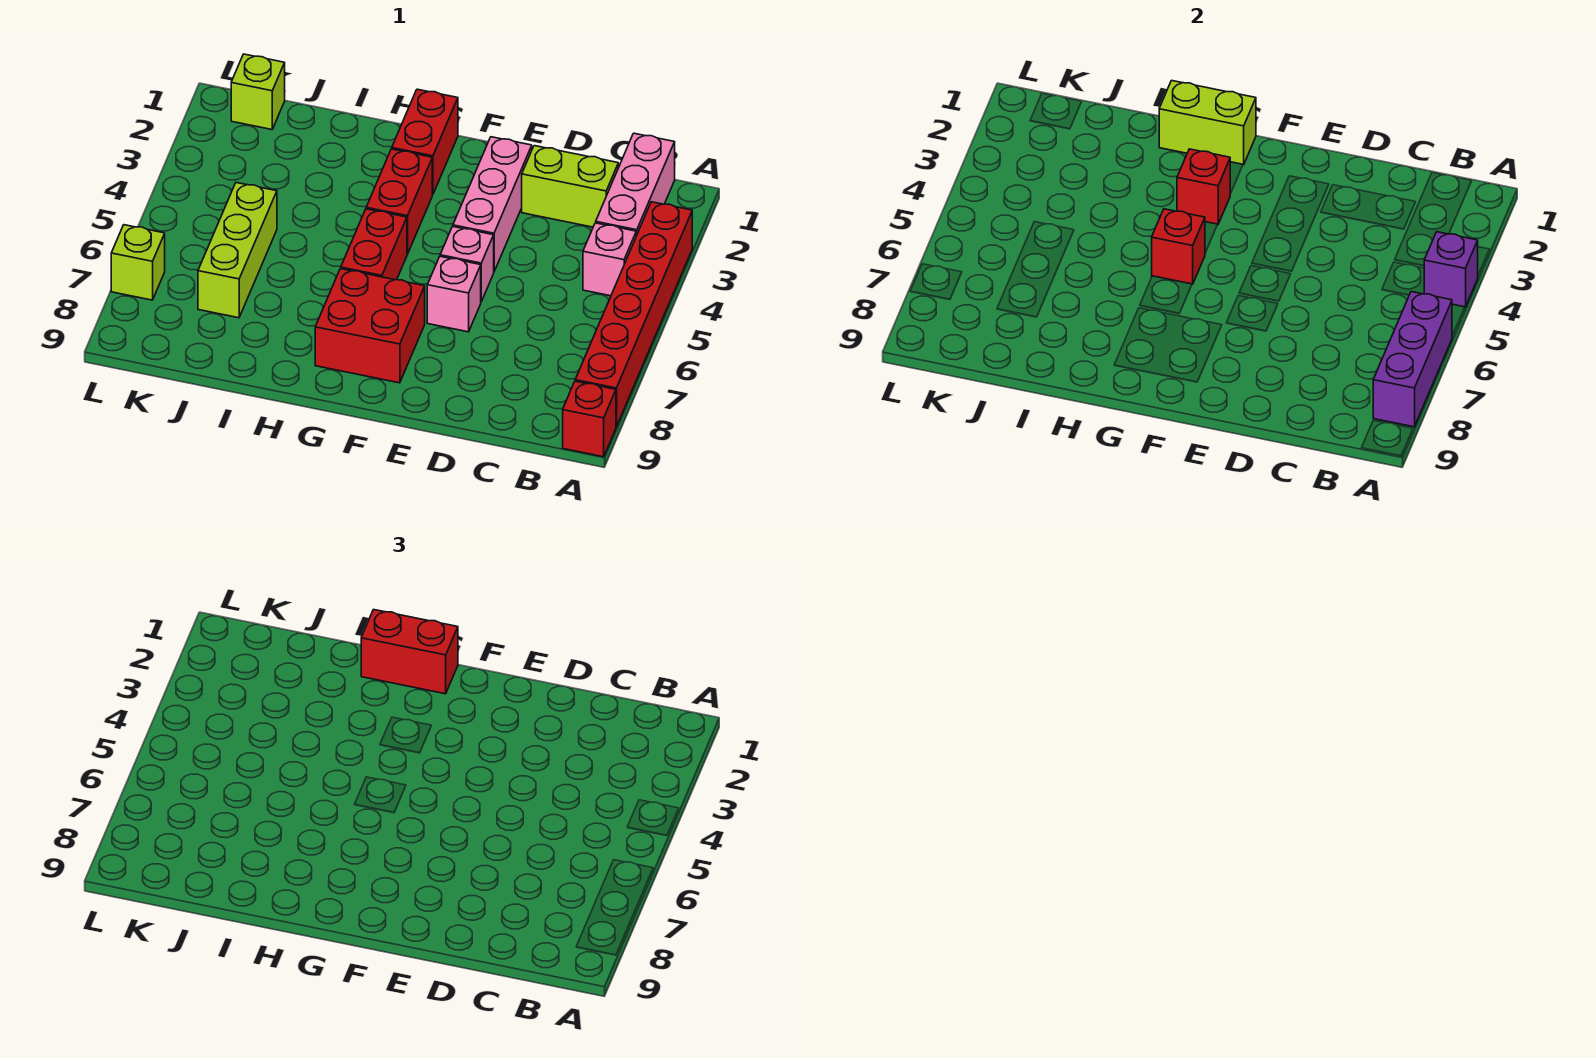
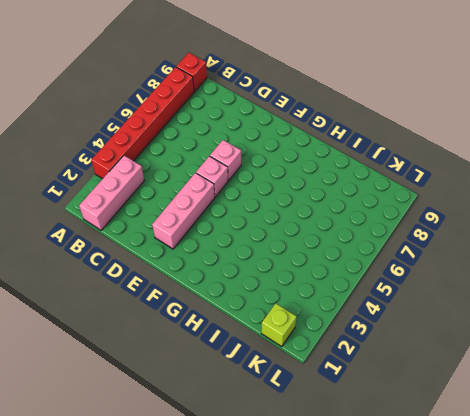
none -> pink 1x1 brick [583,223,636,296]
none -> lime 1x2 brick [522,146,618,227]
none -> red 2x2 brick [315,269,425,383]

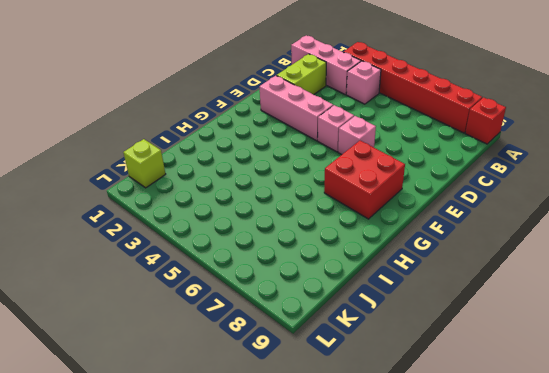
none -> red 1x2 brick [392,89,458,195]
none -> red 1x2 brick [366,149,432,254]
none -> red 1x2 brick [341,209,407,280]

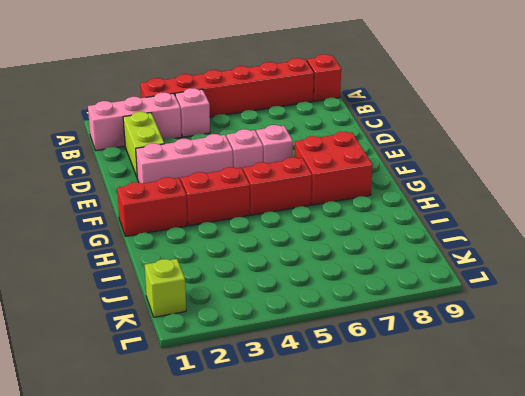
none -> lime 1x3 brick [198,183,277,318]
none -> lime 1x1 brick [111,225,165,300]
none -> purple 1x1 brick [1424,232,1478,307]

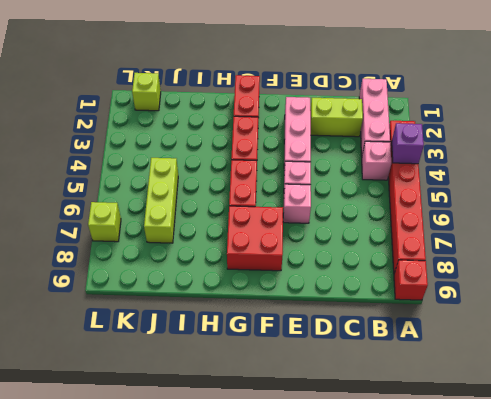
none -> purple 1x3 brick [1373,292,1452,427]
none -> lime 1x2 brick [1159,81,1256,165]
none -> red 1x1 brick [1177,149,1230,225]

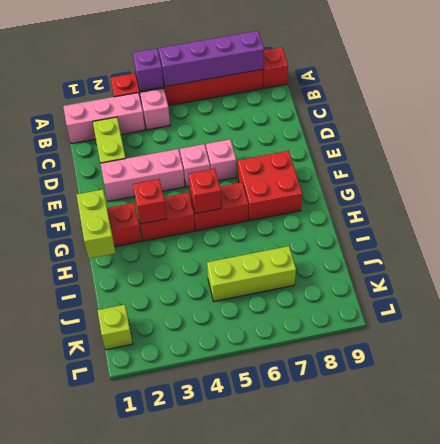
purple 1x4 brick [158,31,264,87] -> purple 1x3 brick [1373,292,1452,427]
none -> lime 1x1 brick [111,225,165,300]
none -> red 1x2 brick [361,610,458,694]

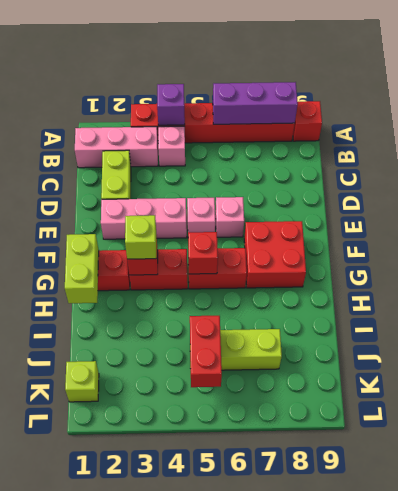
lime 1x1 brick [125,215,156,259] -> lime 1x1 brick moved to [111,225,165,300]
red 1x2 brick [190,316,222,387] -> red 1x2 brick moved to [361,610,458,694]

